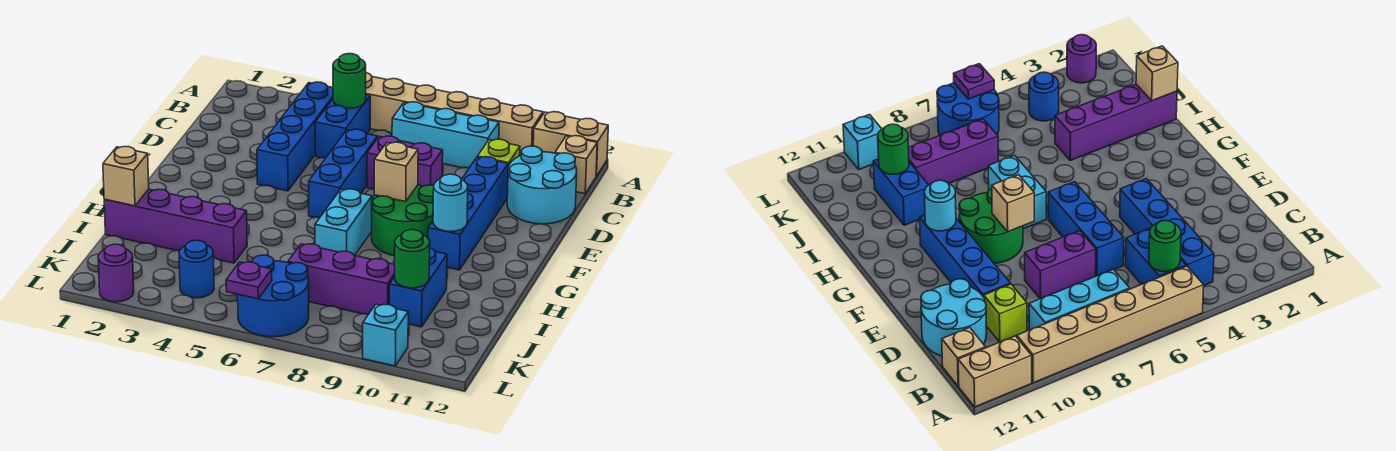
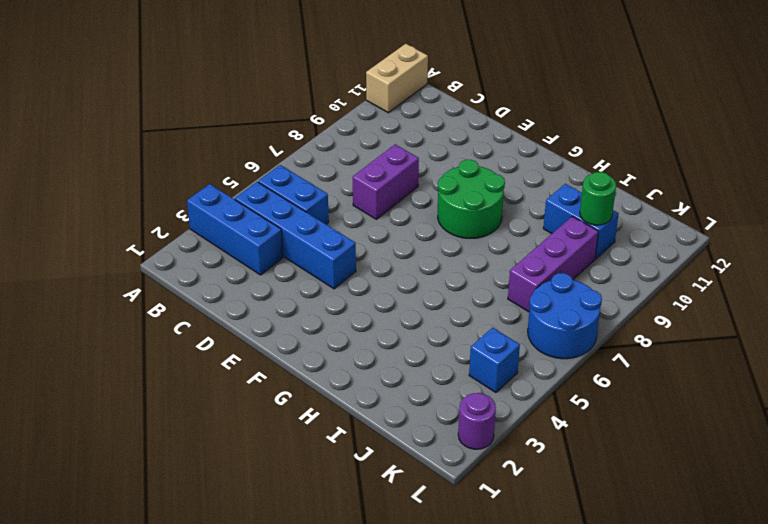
blue 1x3 brick [187,184,283,275] -> blue 1x3 brick moved to [309,129,378,218]
blue 1x1 brick [469,328,520,392] -> blue 1x1 round brick [179,240,214,298]
none -> tan 1x6 brick [366,73,543,156]
none -> cyan 1x3 brick [392,102,499,168]
none -> tan 1x1 brick [555,136,597,194]

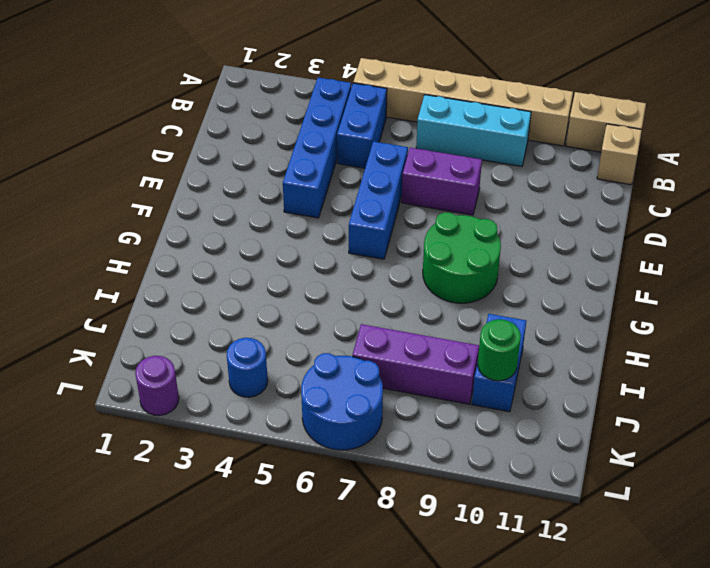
none -> lime 1x1 brick [478,139,520,167]
none -> cyan 2x2 round brick [507,146,577,224]
none -> blue 1x4 brick [428,157,508,270]

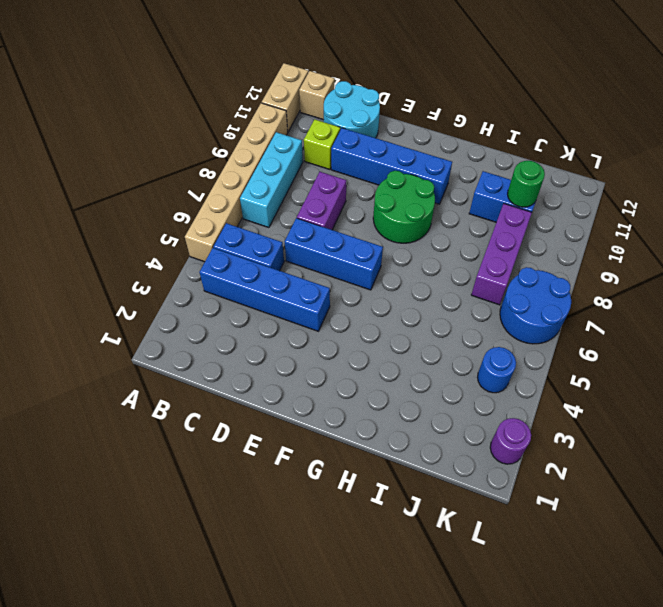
none -> cyan 1x2 brick [315,189,372,256]
none -> purple 1x4 brick [104,189,247,263]
none -> cyan 1x1 brick [363,304,408,366]

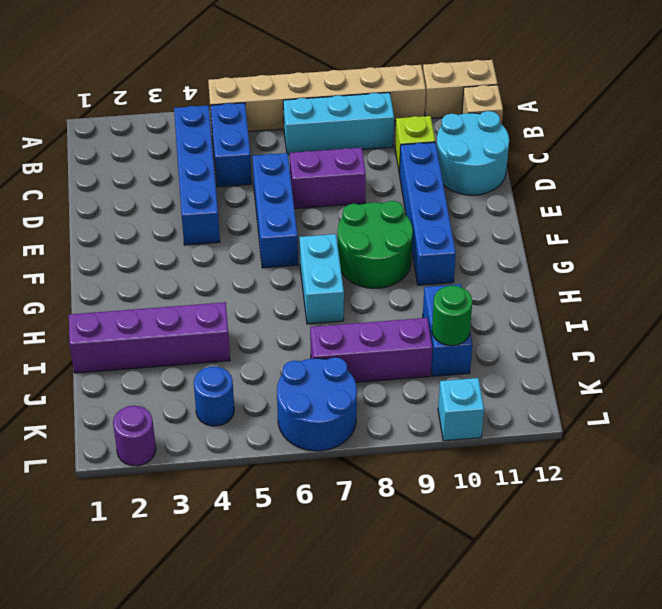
none -> green 1x1 round brick [333,54,366,108]
none -> tan 1x1 brick [374,142,418,202]
none -> cyan 1x1 round brick [433,174,468,232]

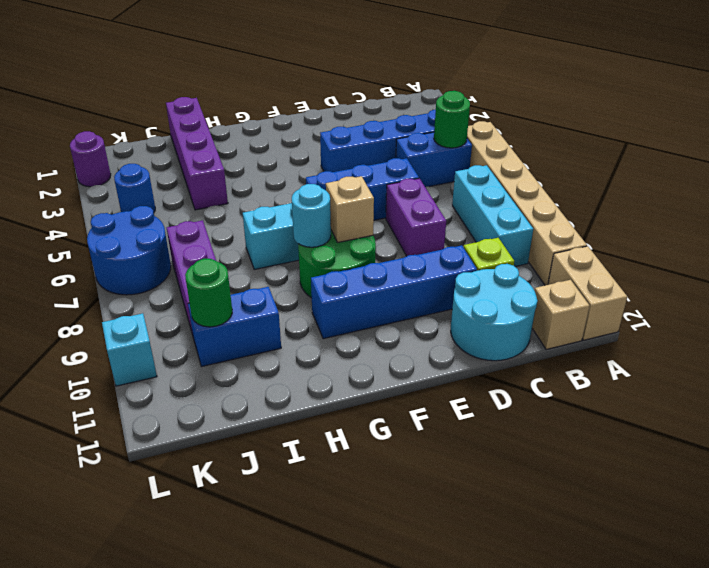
cyan 1x1 round brick [292,184,331,247] -> cyan 1x1 round brick moved to [433,174,468,232]
none -> tan 1x1 brick [103,147,149,206]
none -> purple 1x1 plate [226,262,272,299]

